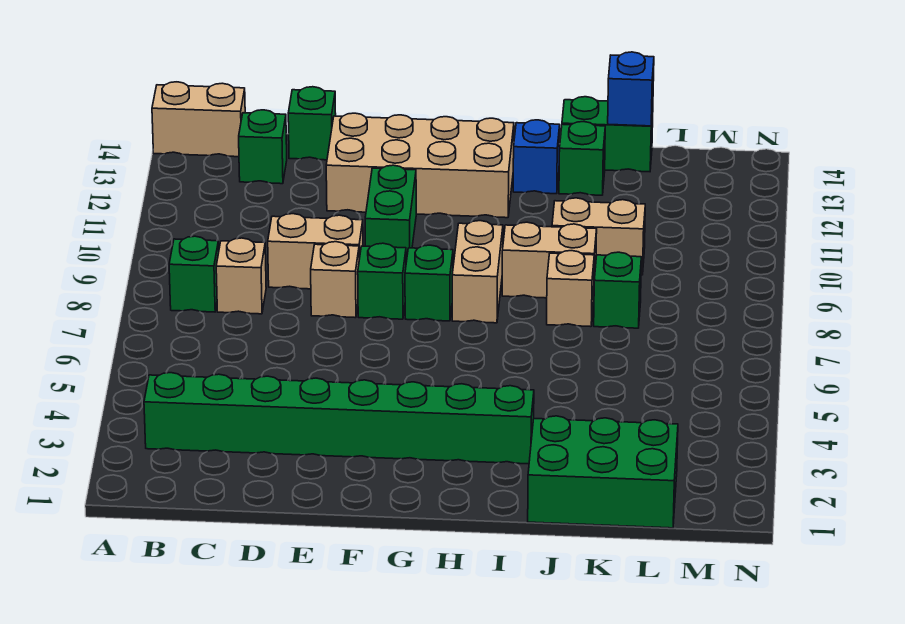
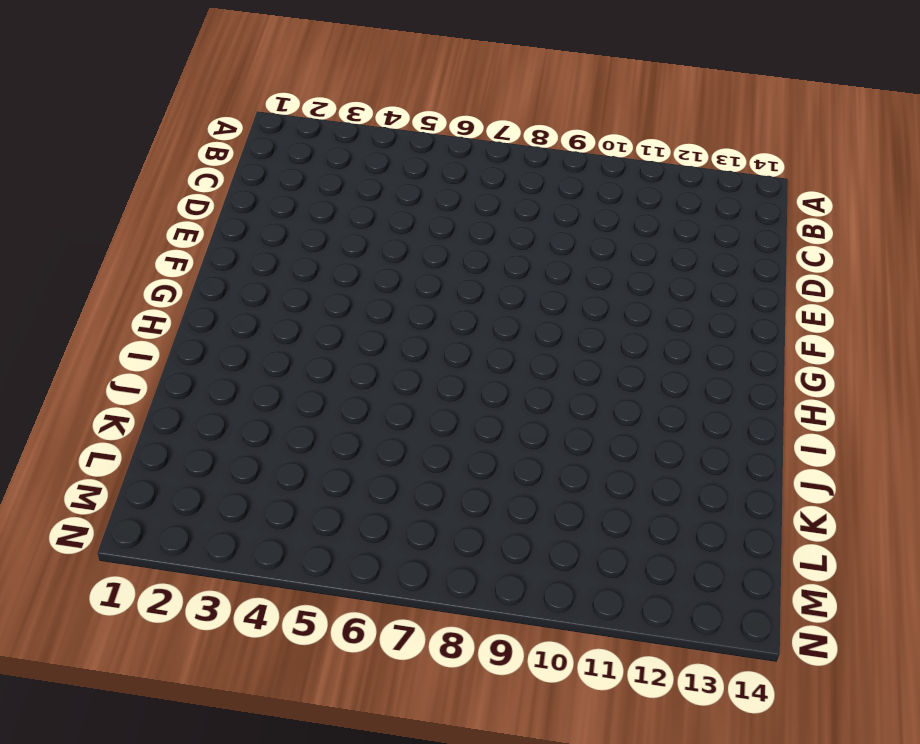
none -> tan 1x2 brick [152,82,245,157]
none -> green 1x8 brick [144,373,534,464]
none -> green 1x1 brick [169,236,219,312]

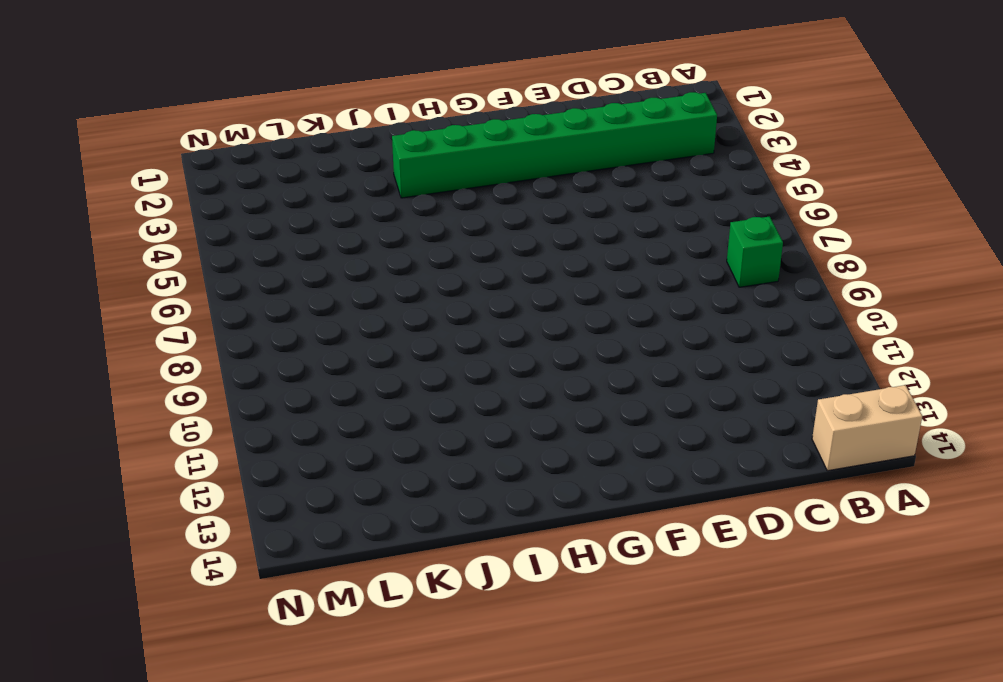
none -> tan 1x1 brick [216,238,266,314]
none -> green 1x1 brick [239,110,287,184]
none -> tan 1x2 brick [268,214,363,289]

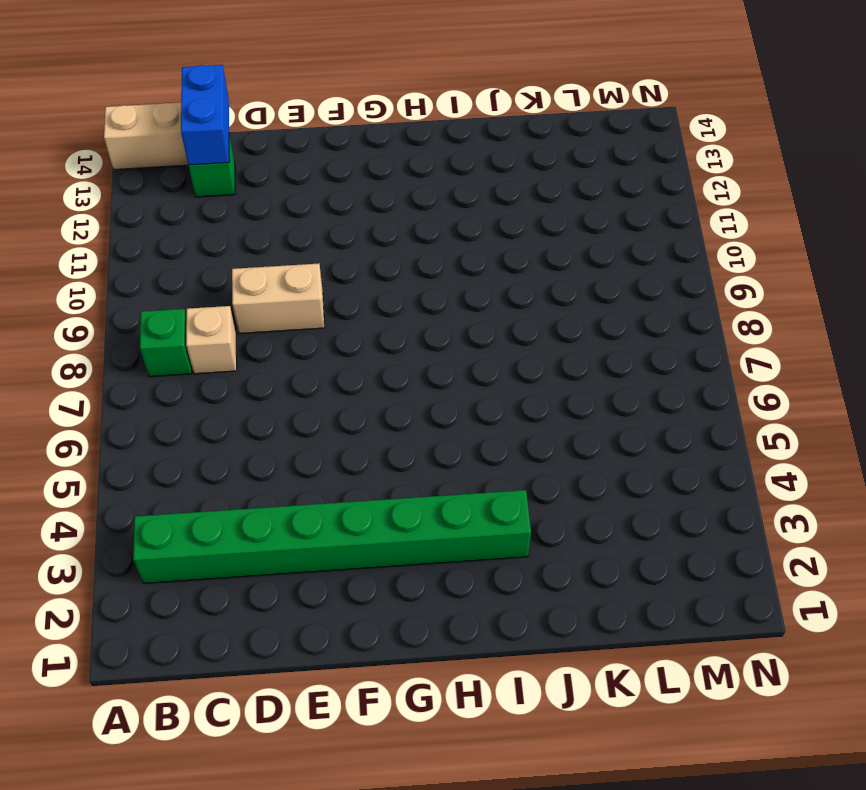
blue 1x2 brick [181,65,229,165] -> none
none -> green 1x1 brick [288,87,336,160]
none -> tan 1x1 brick [311,242,359,318]
none -> tan 2x4 brick [326,113,514,218]

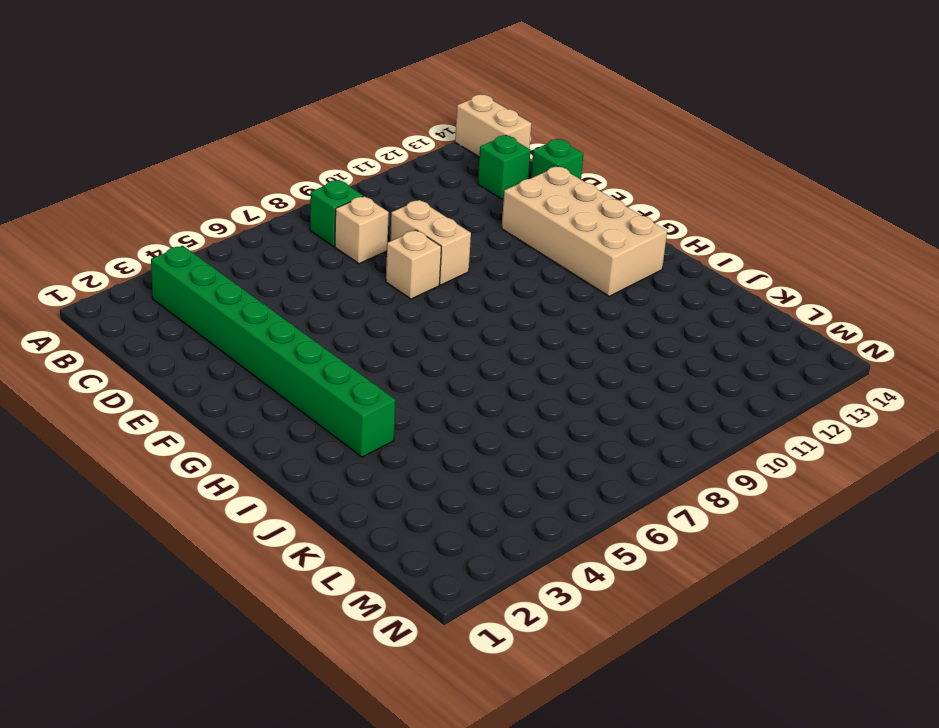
none -> green 1x1 brick [358,243,406,319]
none -> green 1x2 brick [365,165,416,262]
none -> green 1x1 brick [405,245,453,321]

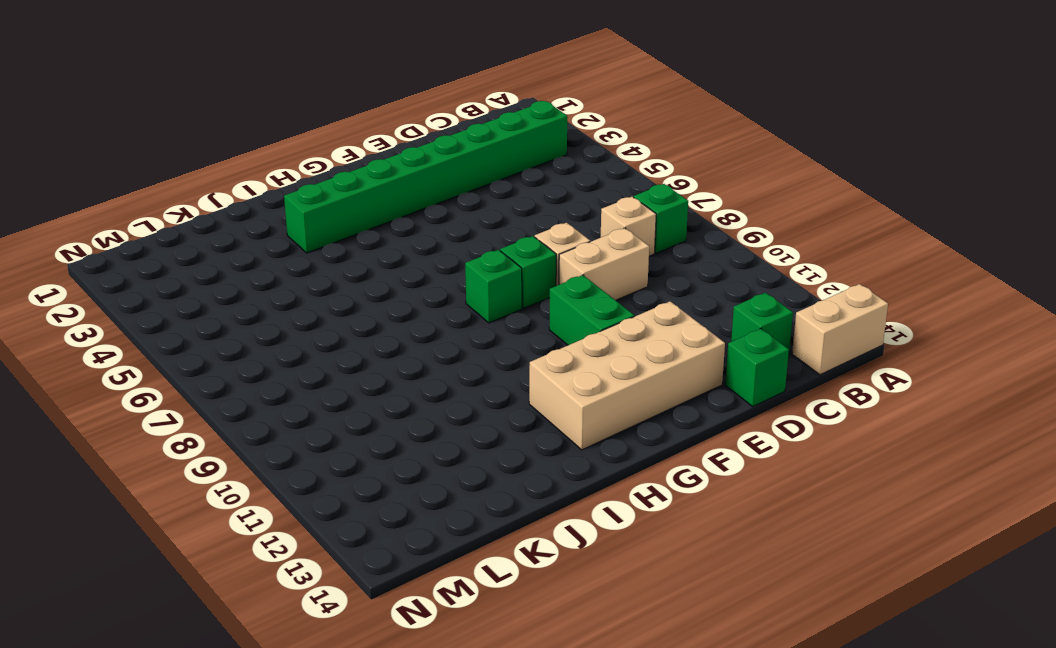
none -> tan 1x2 brick [452,221,503,323]
none -> tan 1x2 brick [502,222,597,298]
none -> blue 1x1 brick [513,120,560,194]

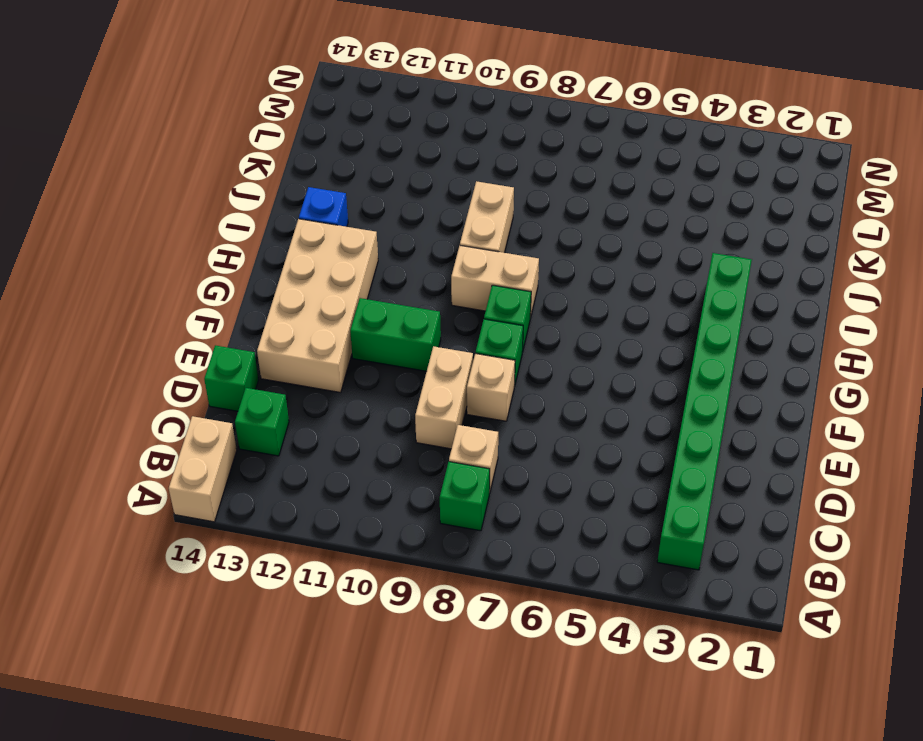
none -> green 2x3 brick [528,416,678,528]
none -> tan 1x1 brick [547,251,594,327]
none -> tan 1x2 brick [552,198,645,275]

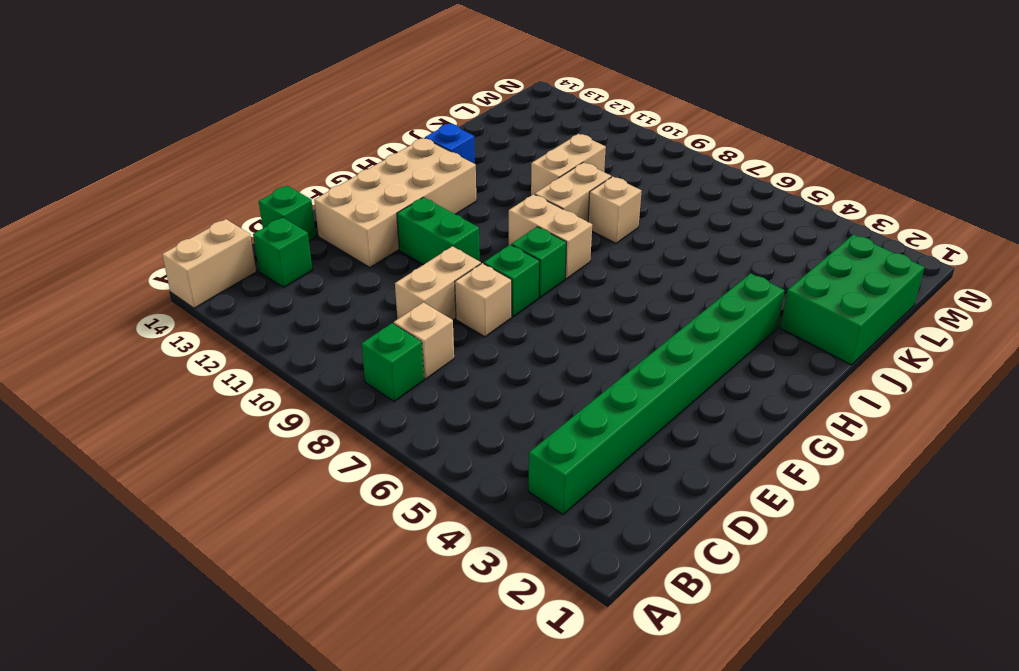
none -> green 1x1 brick [559,122,605,195]
none -> green 1x2 brick [562,97,653,172]
none -> green 1x1 brick [594,252,641,328]

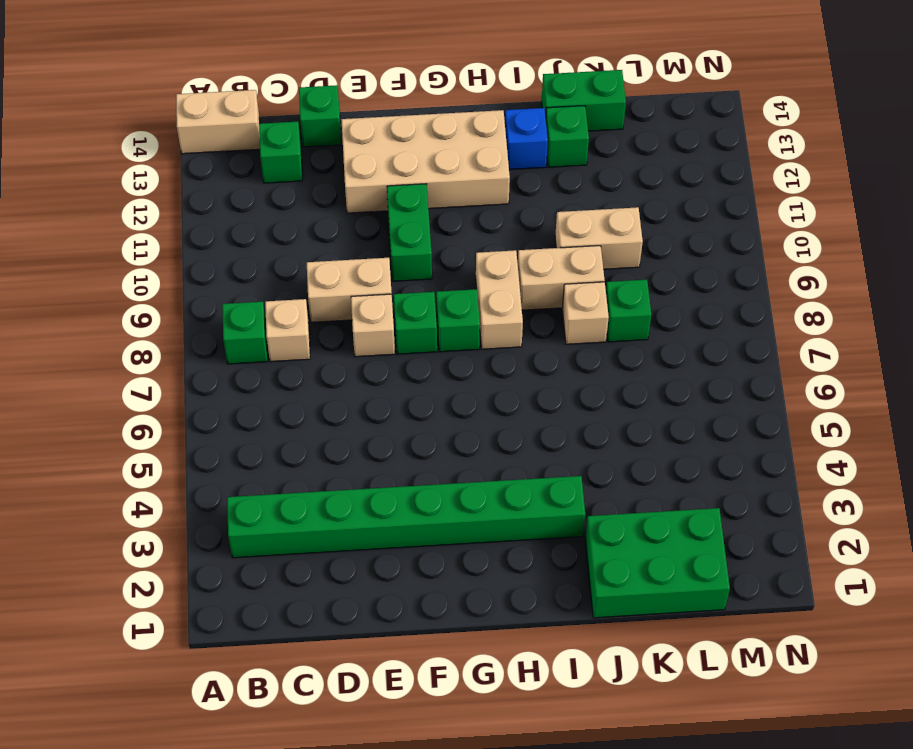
none -> blue 1x1 brick [608,52,654,126]

